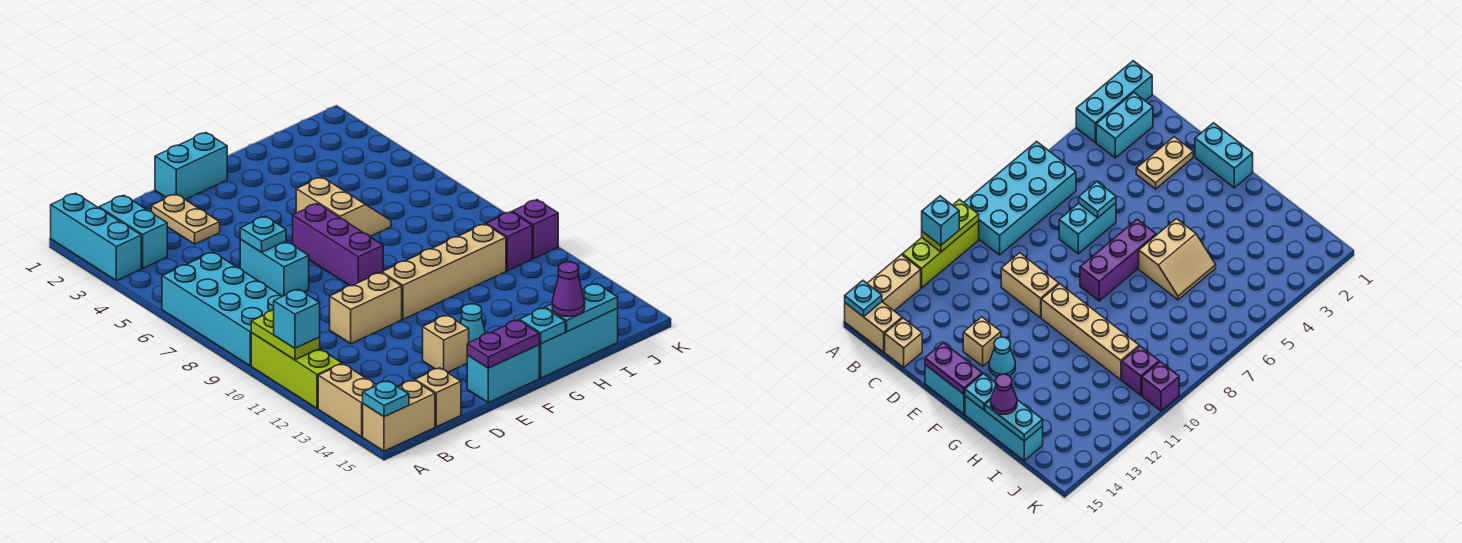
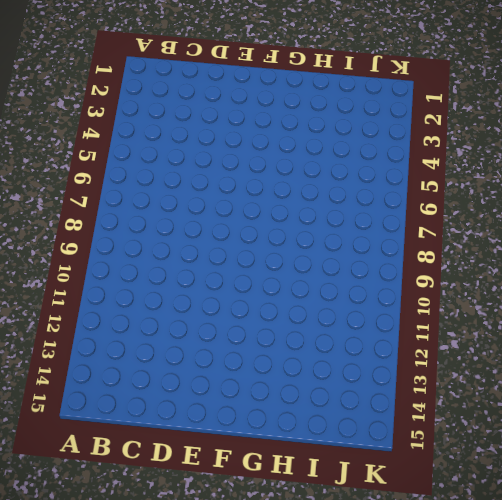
none -> cyan 1x3 brick [51,193,141,281]
none -> cyan 2x4 brick [162,252,283,366]
none -> lime 1x3 brick [251,333,342,409]

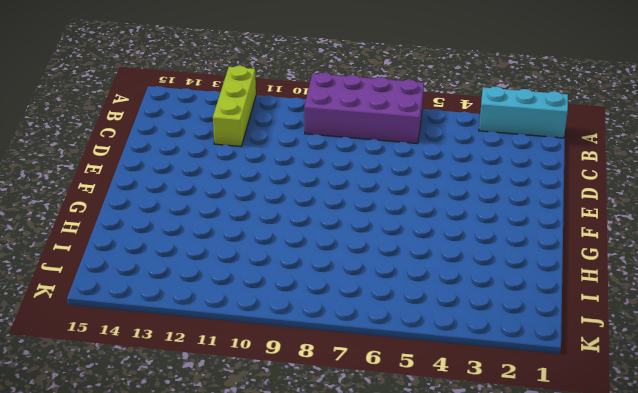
purple 2x4 brick [304,73,424,143] -> cyan 2x4 brick [162,252,283,366]
lime 1x3 brick [213,66,256,147] -> lime 1x3 brick turned to [251,333,342,409]
none -> tan 1x2 brick [318,364,376,437]
none -> tan 1x2 brick [363,380,435,451]
none -> cyan 1x2 brick [99,195,167,268]

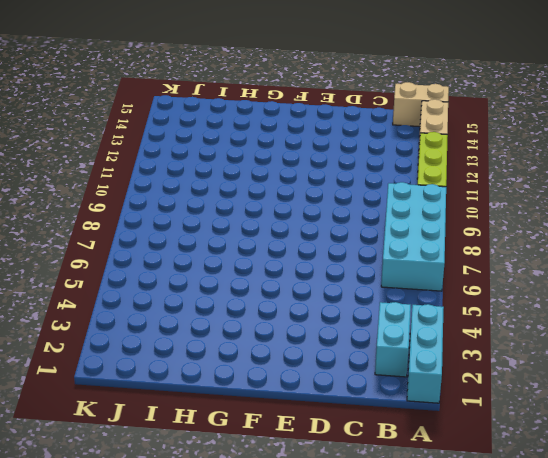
none -> tan 1x1 brick [415,368,461,427]
none -> tan 1x2 plate [151,194,220,244]
none -> cyan 1x2 brick [240,240,309,296]

